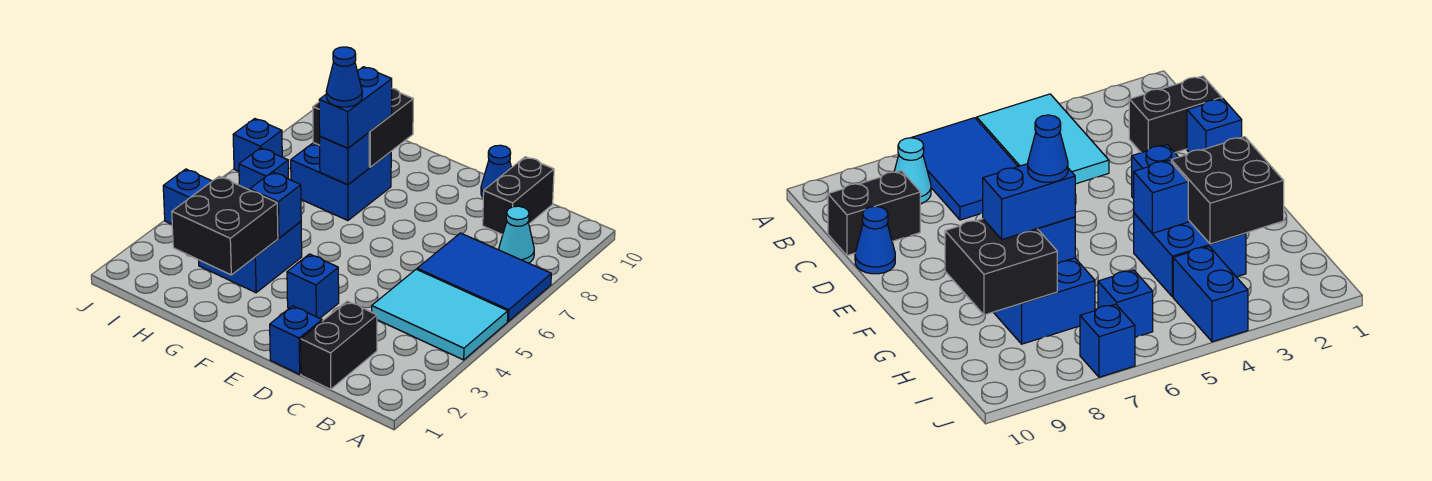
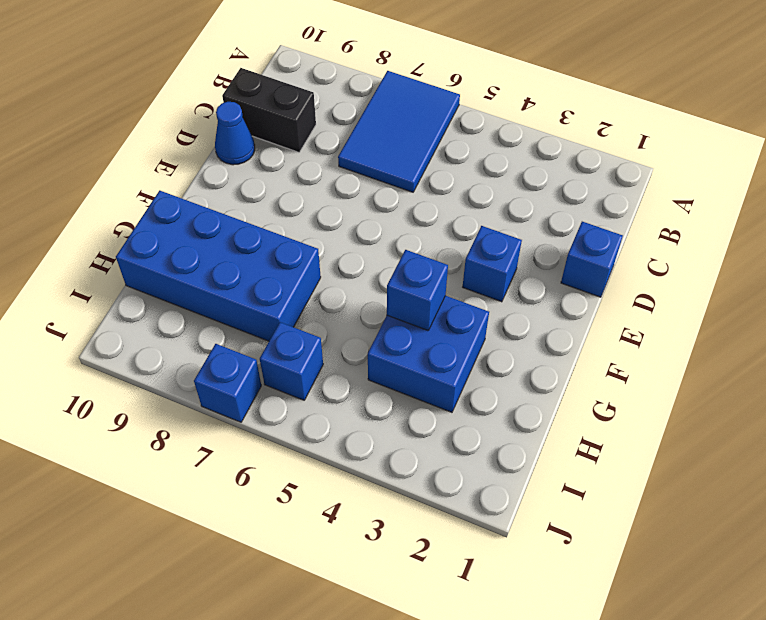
blue 2x4 brick [116,191,321,341] -> blue 2x2 brick [291,143,391,220]
none -> cyan 2x3 tile [372,269,508,360]
none -> cyan 1x1 cone [499,206,534,263]
none -> black 1x2 brick [301,301,377,389]

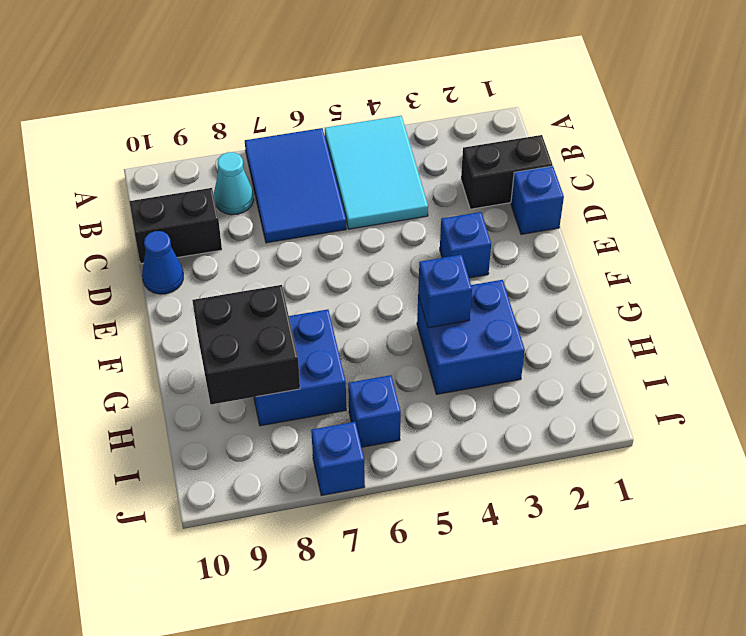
none -> blue 1x2 brick [163,169,212,224]
none -> black 2x2 brick [172,177,278,275]
none -> blue 1x1 brick [320,133,369,185]

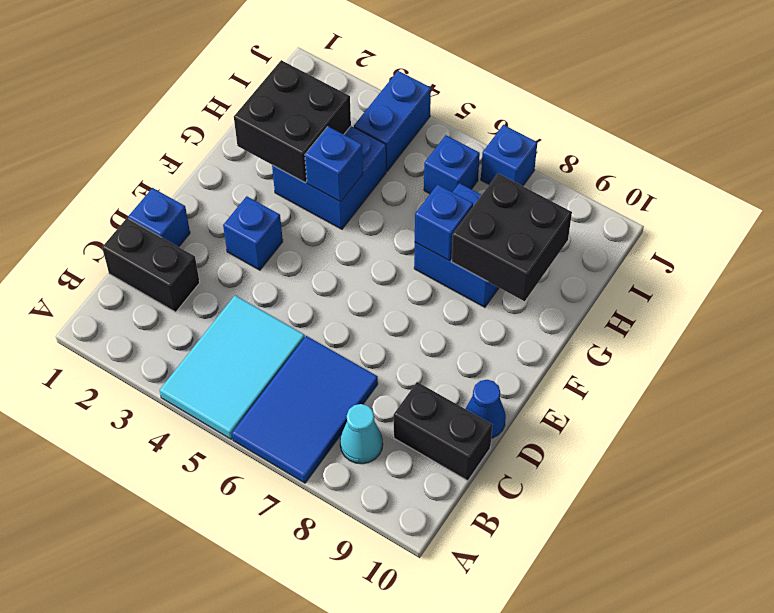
none -> blue 1x2 brick [319,67,392,148]
none -> blue 1x1 cone [326,47,362,107]

